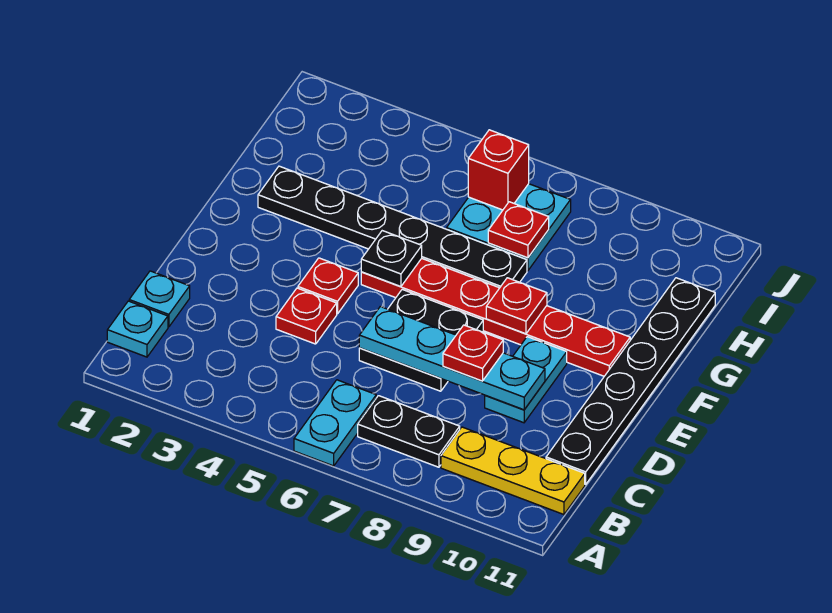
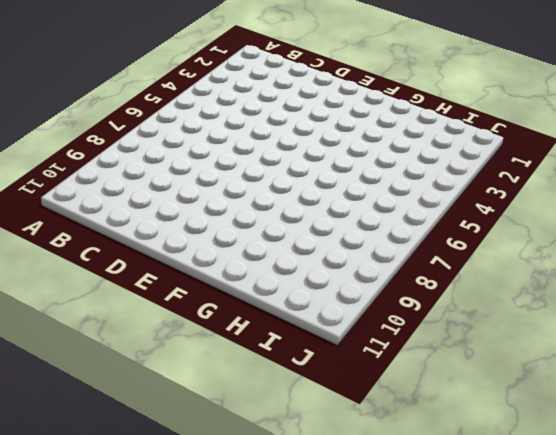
none -> cyan 1x2 plate [294,380,376,466]
none -> cyan 1x1 plate [107,301,168,357]
none -> black 1x2 plate [358,396,460,467]

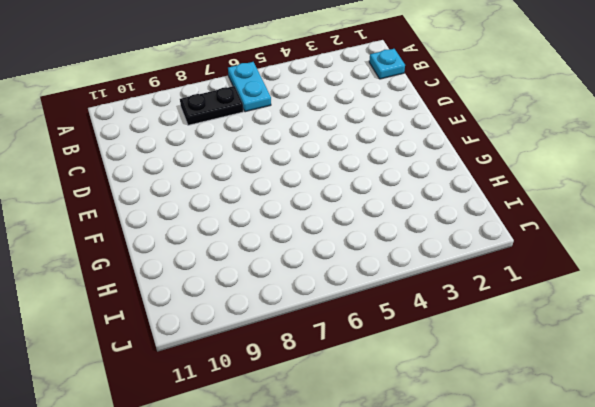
none -> yellow 1x3 plate [441,427,585,515]
none -> cyan 1x1 plate [129,271,190,327]
none -> black 1x6 plate [546,278,715,484]

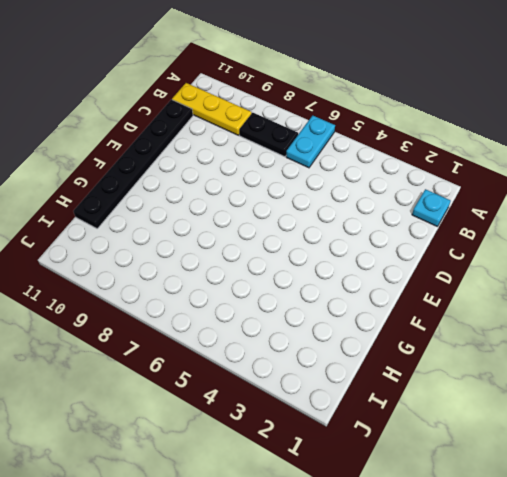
none -> cyan 1x1 plate [129,271,190,327]
none -> red 1x1 plate [276,288,337,344]
none -> black 2x2 plate [359,289,483,391]

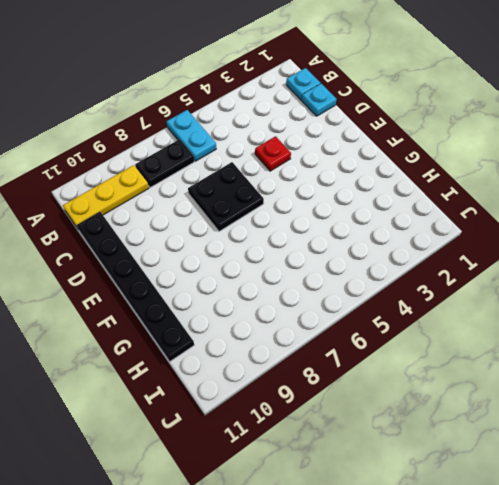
none -> cyan 1x2 plate [485,337,567,423]
none -> red 1x1 plate [298,258,358,314]
none -> red 1x6 plate [361,258,630,376]

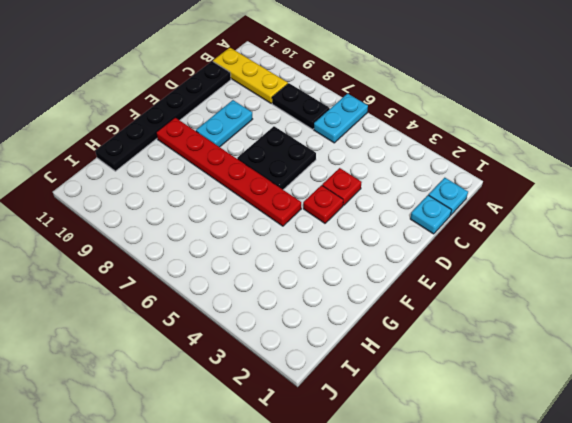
none -> black 1x6 plate [258,166,527,288]
none -> cyan 2x2 plate [447,184,571,271]
none -> cyan 1x4 plate [359,307,545,410]

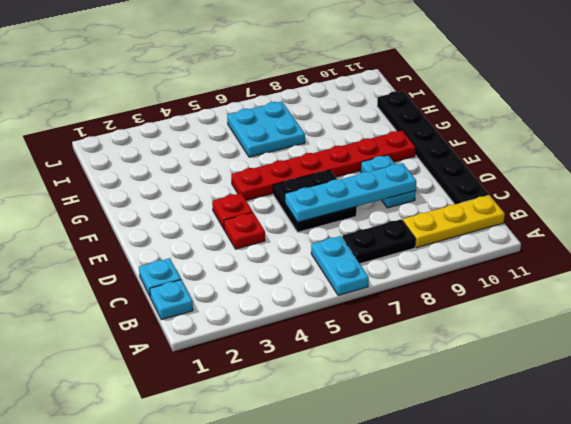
none -> black 1x6 plate [258,166,527,288]
none -> black 1x1 plate [361,231,422,287]
none -> red 1x1 plate [486,278,547,334]

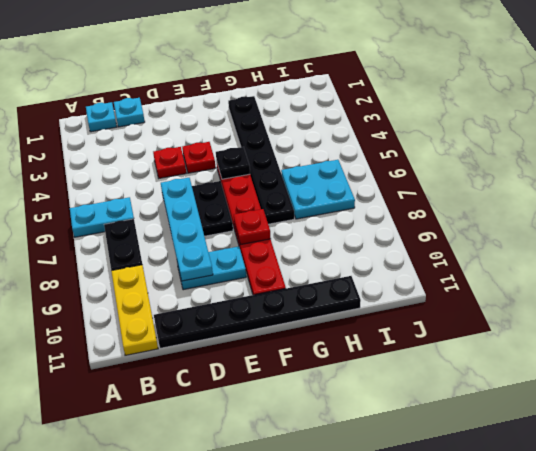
none -> red 1x1 plate [488,202,549,258]
none -> red 1x1 brick [468,130,529,210]
none -> red 1x1 plate [443,325,503,381]

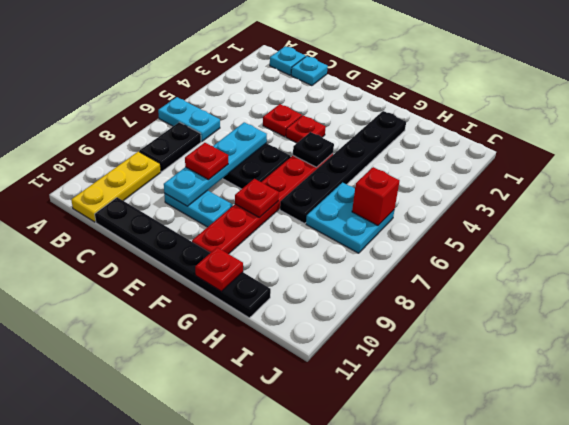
red 1x1 plate [195,248,243,292] -> red 1x1 plate moved to [488,202,549,258]

